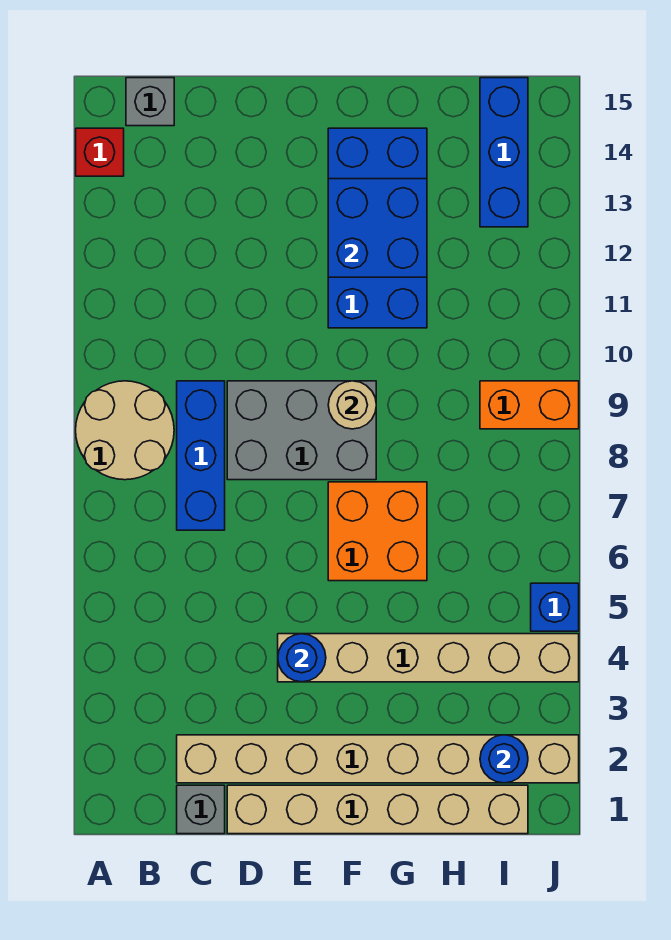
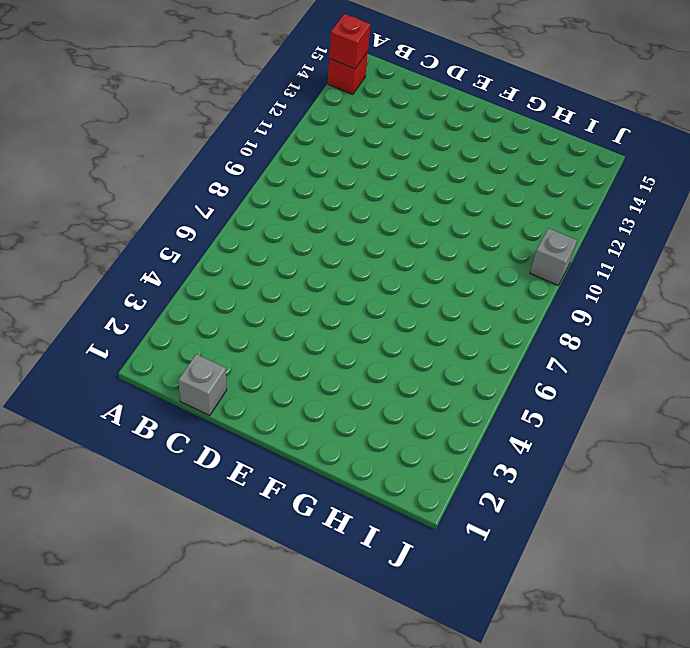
red 1x1 brick [329,14,370,69] -> none
grey 1x1 brick [530,228,577,285] -> grey 1x1 brick moved to [126,78,174,126]
none -> tan 2x2 round brick [76,381,174,480]
none -> tan 1x8 brick [177,735,579,783]
none -> blue 1x3 brick [177,381,225,530]

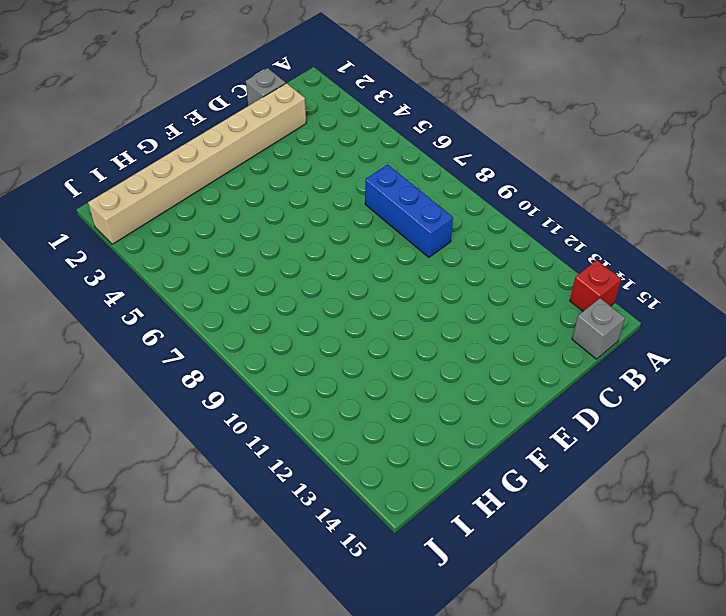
none -> tan 2x2 round brick [76,381,174,480]
none -> tan 1x6 brick [227,785,528,834]
none -> grey 2x3 brick [227,381,376,480]

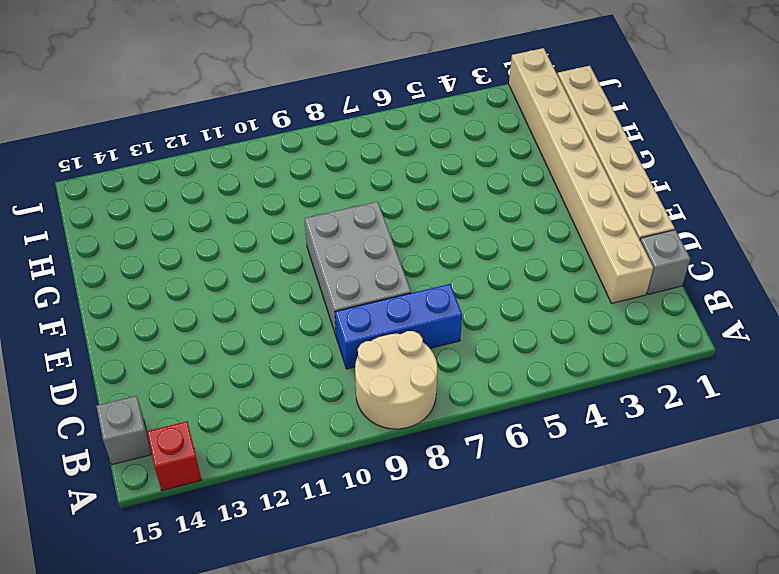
none -> tan 1x6 brick [278,634,579,682]
none -> orange 2x2 brick [328,482,427,581]
none -> blue 2x4 brick [328,128,427,328]

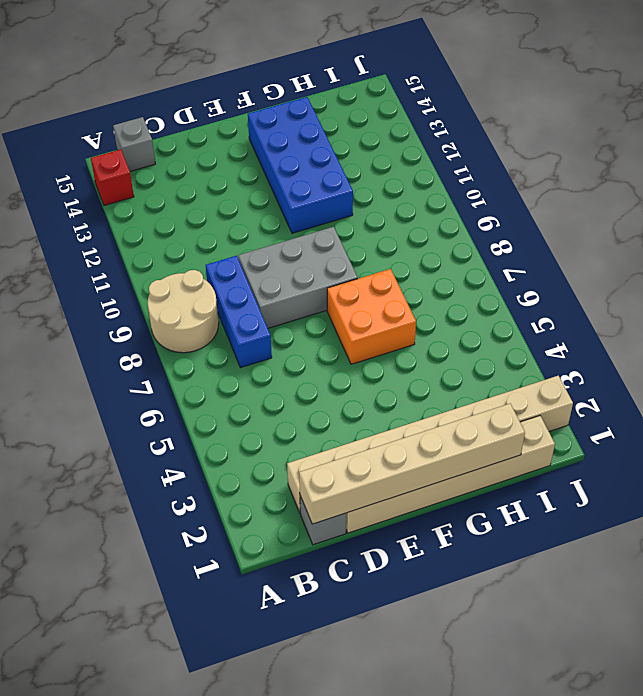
tan 1x6 brick [299,404,525,524] -> tan 1x6 brick moved to [278,634,579,682]
none -> orange 1x2 brick [480,381,579,429]
none -> blue 1x3 brick [480,78,528,227]
none -> blue 1x1 brick [531,583,579,631]

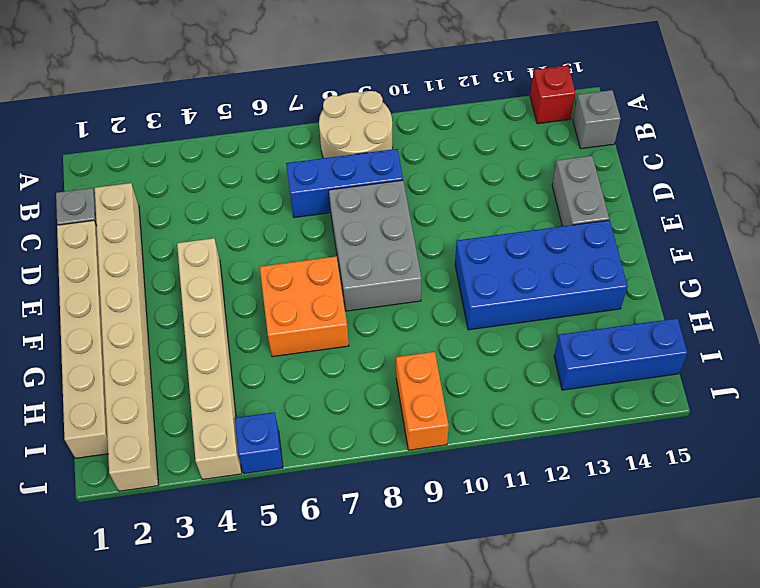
grey 1x2 brick [552,156,609,226] -> none
none -> blue 1x1 round brick [278,634,326,682]
none -> tan 1x1 round brick [328,381,376,429]
none -> blue 2x2 brick [328,179,427,277]

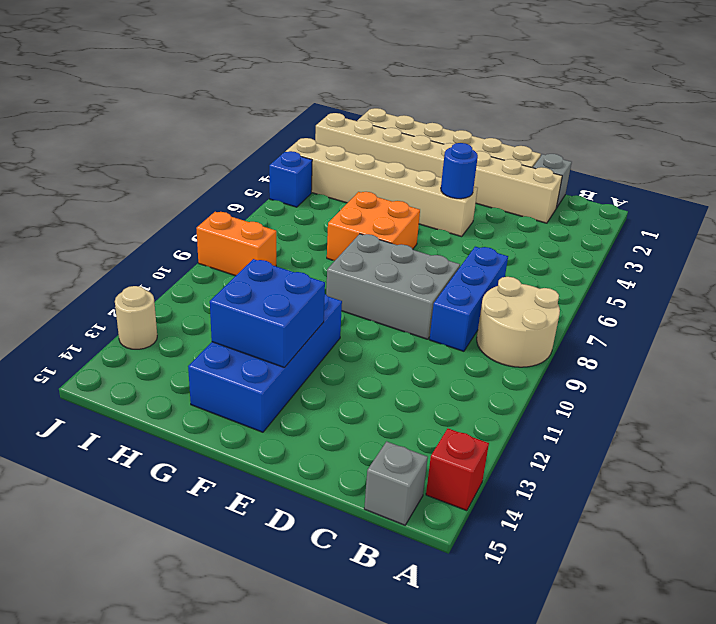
tan 1x1 round brick [115,286,157,349] -> tan 1x1 round brick moved to [328,381,376,429]
none -> blue 1x3 brick [480,78,528,227]
none -> blue 1x1 round brick [480,735,528,783]

